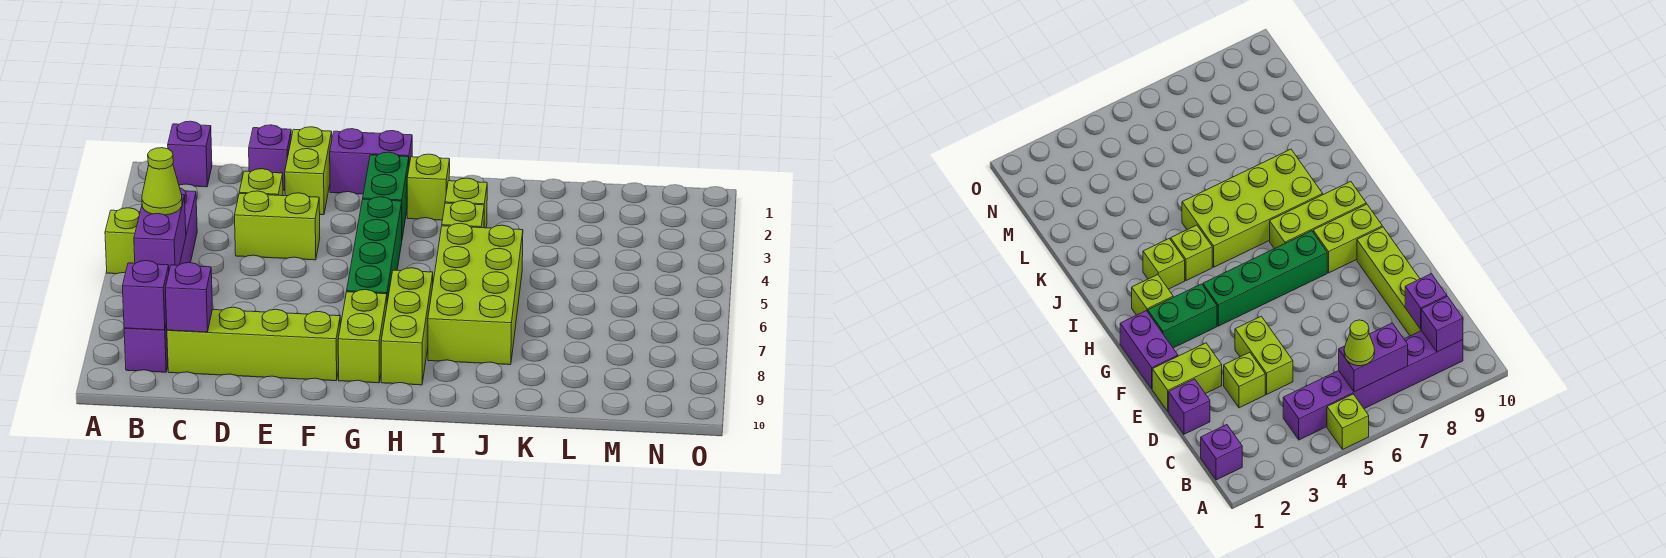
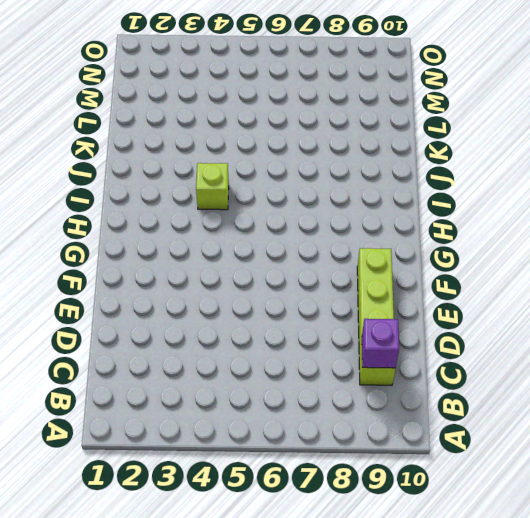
none -> lime 1x1 brick [105,208,140,274]
none -> purple 1x1 brick [168,121,212,187]
none -> purple 1x6 brick [124,188,197,372]

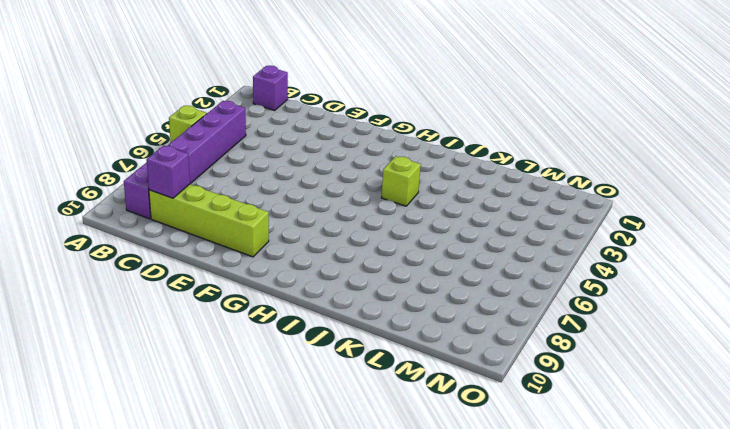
none -> purple 1x1 brick [249,125,291,190]
none -> lime 1x1 brick [239,169,283,196]
none -> lime 1x2 brick [235,191,320,260]

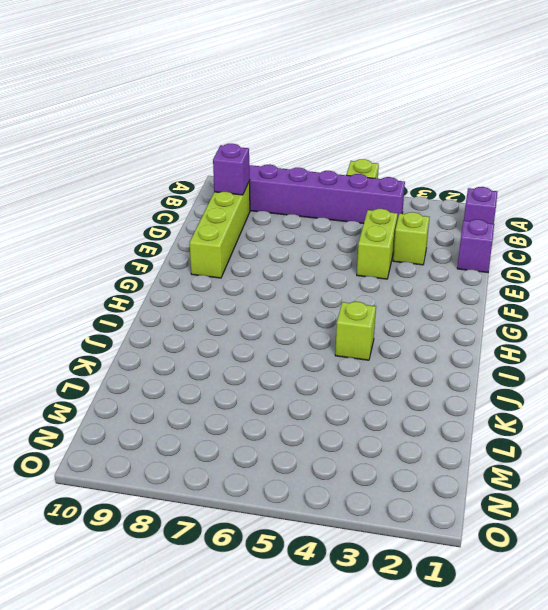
none -> lime 1x2 brick [285,127,332,215]
none -> purple 1x2 brick [330,129,412,194]
none -> green 1x2 brick [363,152,409,238]

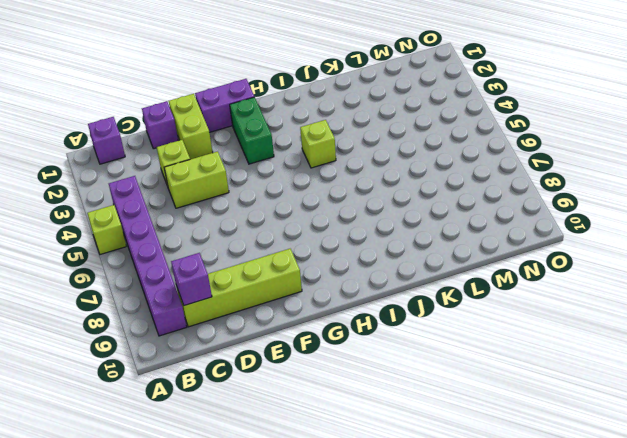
none -> green 1x4 brick [347,197,402,302]
none -> lime 1x2 brick [338,290,387,383]
none -> lime 1x1 brick [407,154,450,220]

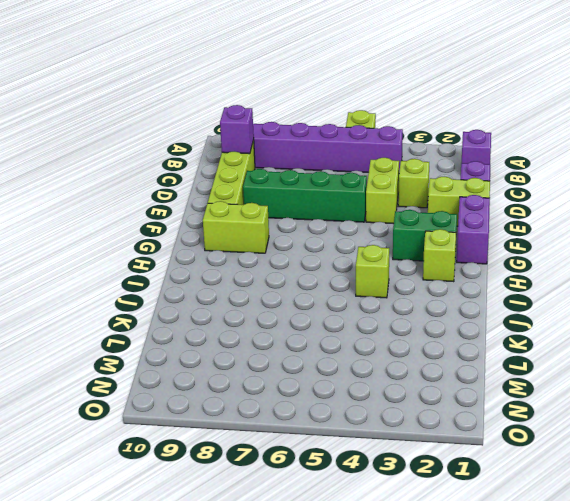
green 1x4 brick [243,169,367,222] -> green 1x4 brick moved to [347,197,402,302]
none -> lime 1x3 brick [381,268,433,385]
none -> lime 1x1 brick [445,178,487,228]
none -> lime 2x4 brick [428,223,523,365]

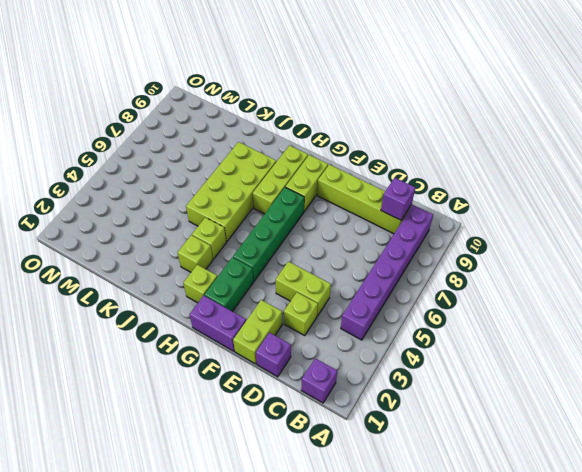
none -> lime 1x1 brick [105,208,140,274]
none -> purple 1x2 brick [134,195,186,270]
none -> purple 1x1 brick [123,261,169,330]

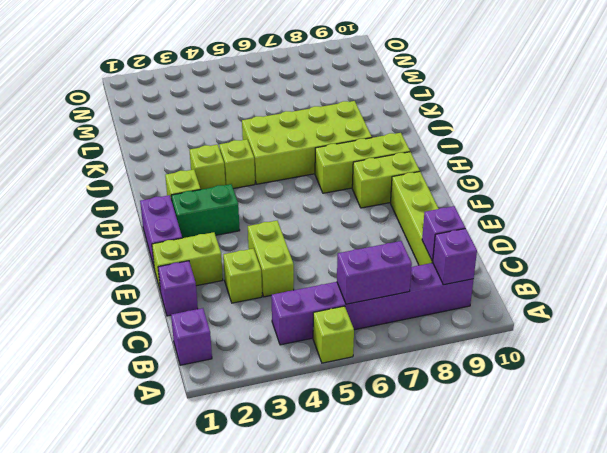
none -> green 1x4 brick [347,197,402,302]
none -> lime 1x1 cone [142,148,182,215]

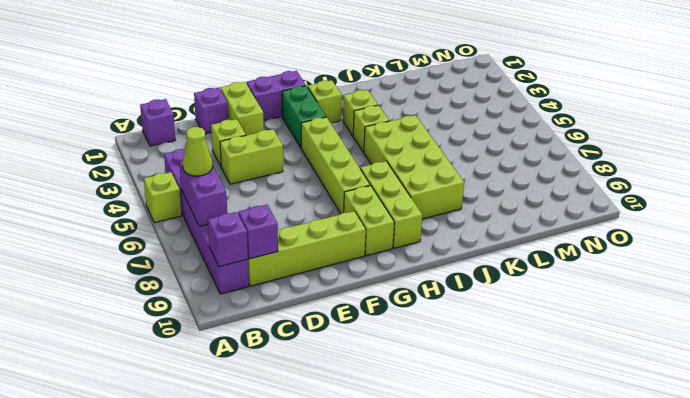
lime 1x4 brick [301,117,370,214] -> green 1x4 brick [347,197,402,302]

